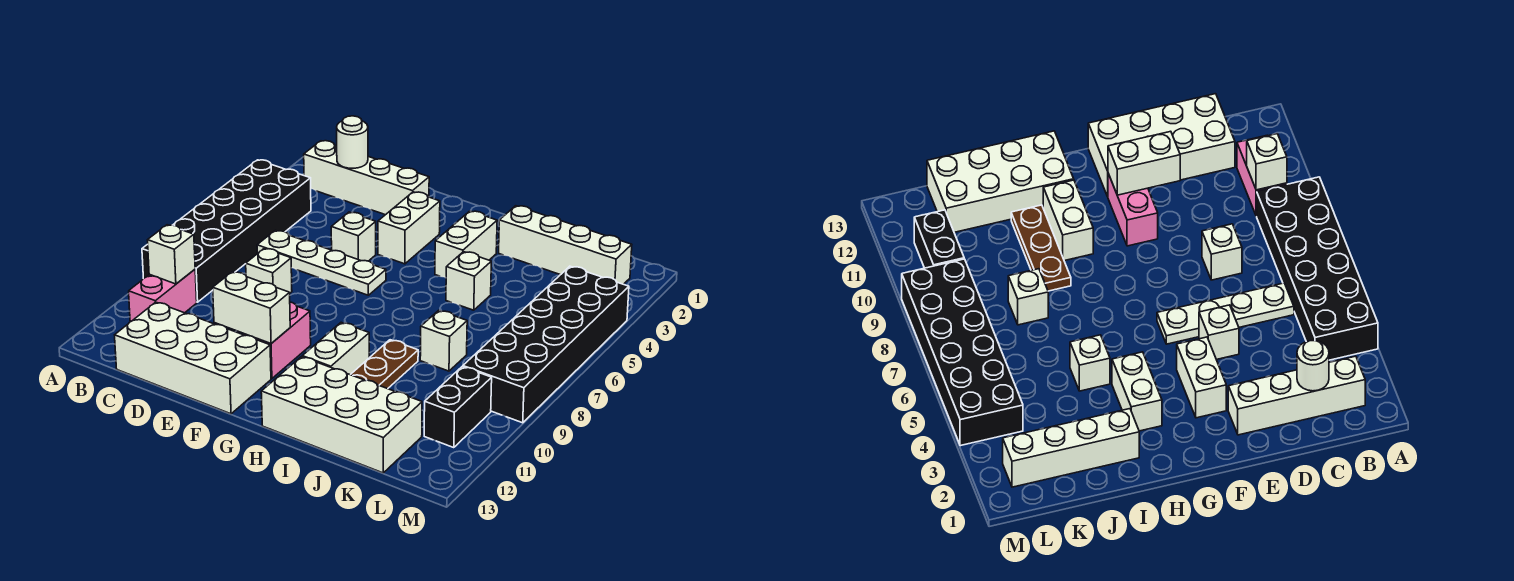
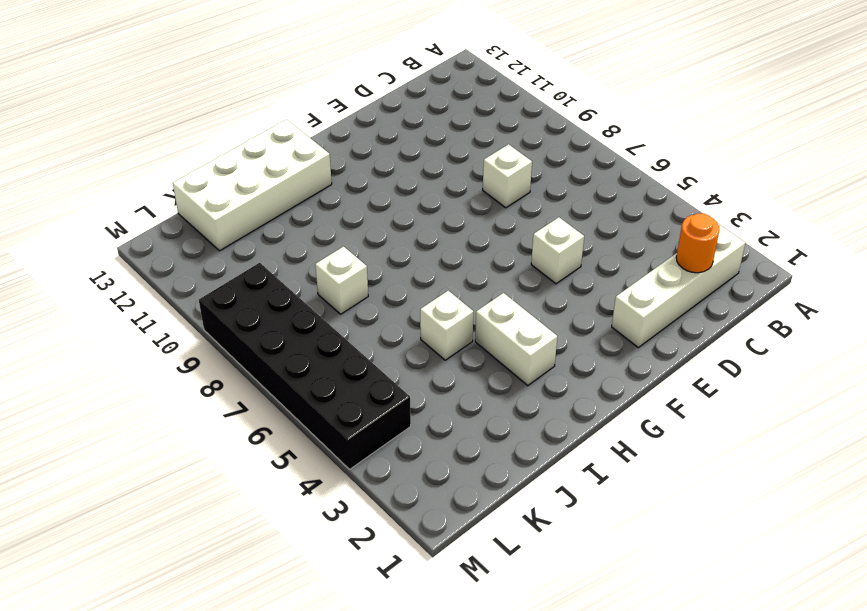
orange 1x1 round brick [676,213,720,273] -> white 1x1 round brick [337,116,368,168]
none -> black 2x6 brick [142,160,311,302]
none -> pink 1x2 brick [129,269,197,322]
none -> white 1x4 plate [257,230,386,295]

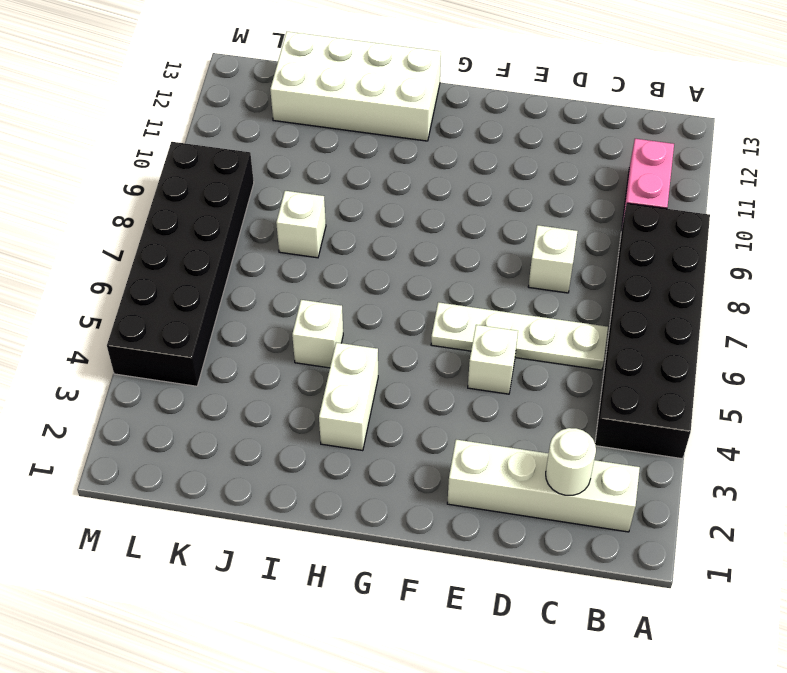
none -> white 2x4 brick [115,302,271,414]
none -> white 1x2 brick [378,192,440,264]
none -> pink 1x2 brick [243,302,311,379]

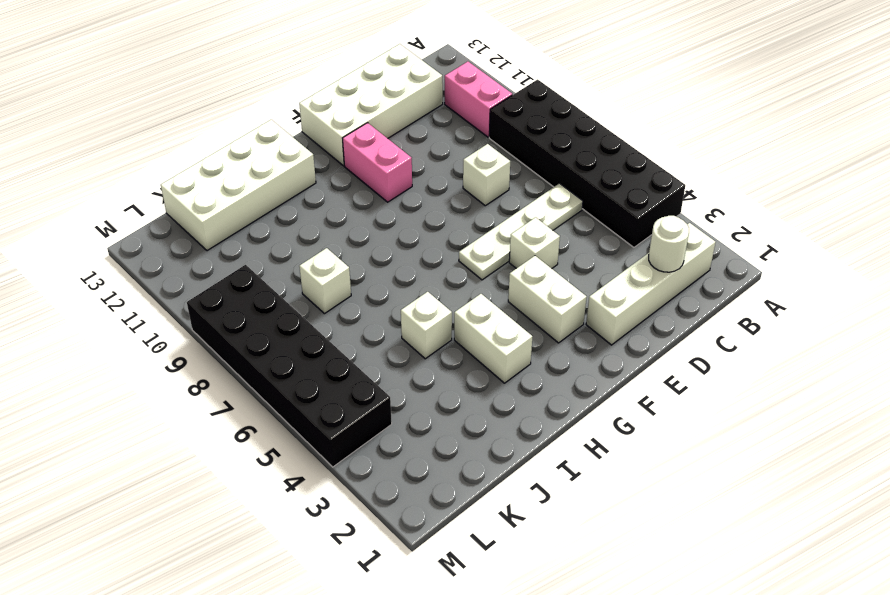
none -> white 1x2 brick [302,322,369,375]
none -> white 1x4 brick [499,206,632,284]
none -> brown 1x3 plate [351,340,418,389]

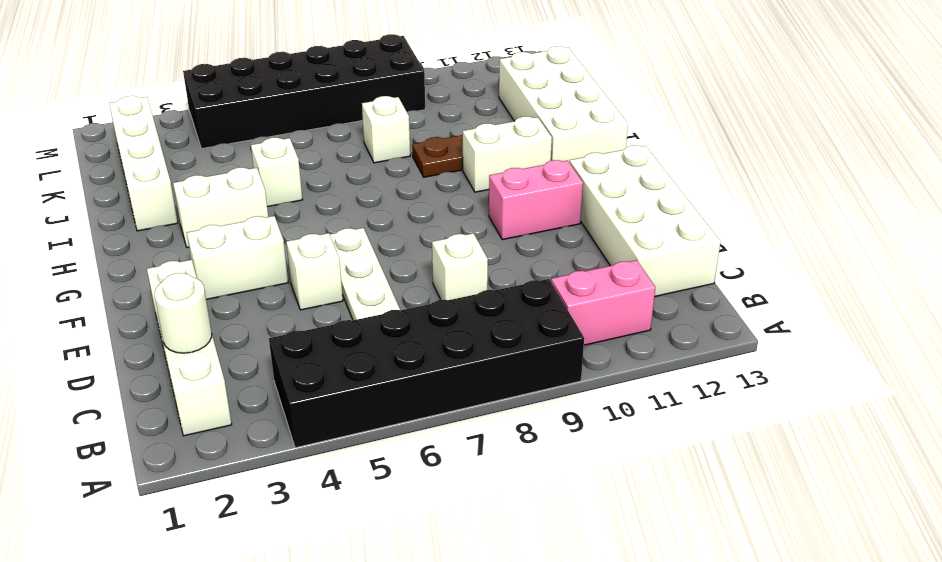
none -> black 1x2 brick [424,367,492,448]
none -> white 1x1 brick [148,225,195,284]
none -> white 1x2 brick [213,272,290,344]

